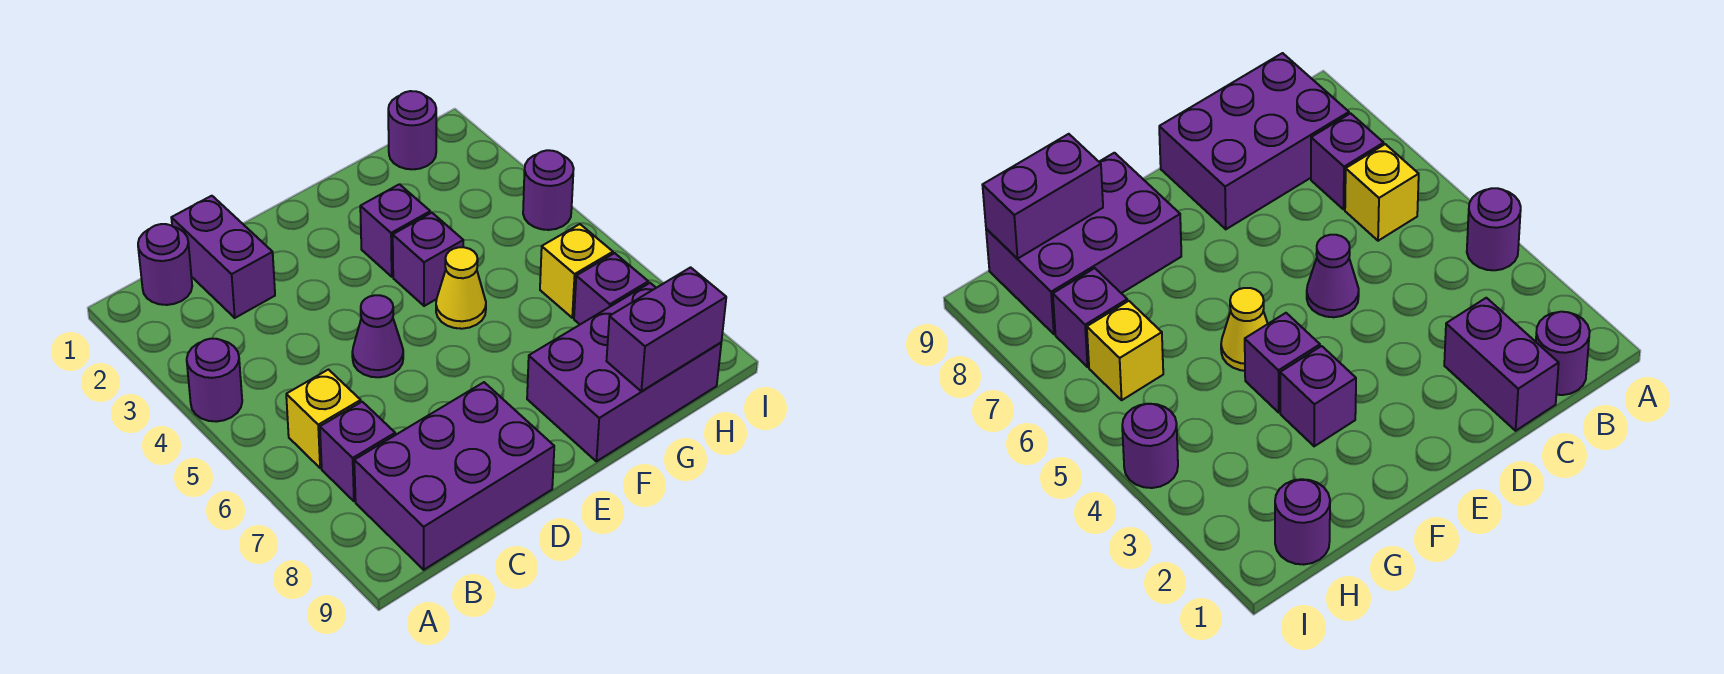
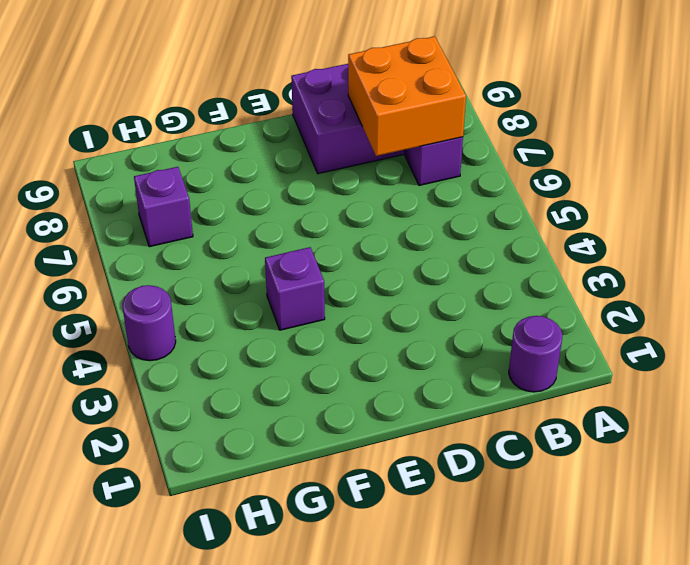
orange 2x2 brick [348,36,466,156] -> none
none -> purple 1x1 round brick [187,339,242,422]
none -> yellow 1x1 brick [286,370,361,468]
none -> purple 1x2 brick [171,196,275,318]

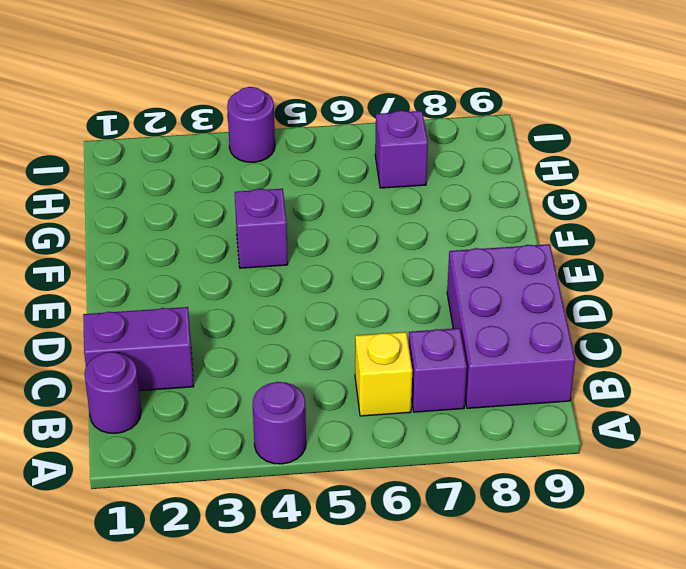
none -> purple 1x1 cone [352,295,403,377]
none -> purple 1x1 brick [360,184,430,277]
none -> yellow 1x1 cone [436,247,486,329]

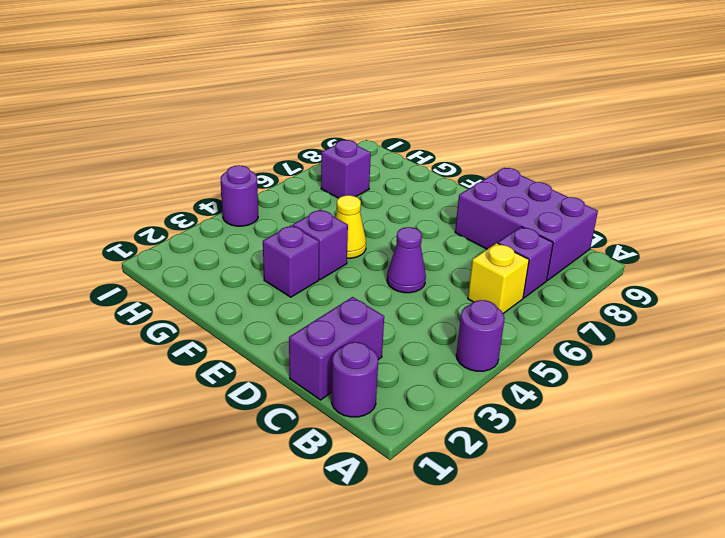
none -> purple 2x3 brick [527,283,721,461]
none -> purple 1x1 round brick [388,91,436,169]
none -> yellow 1x1 brick [540,224,613,318]

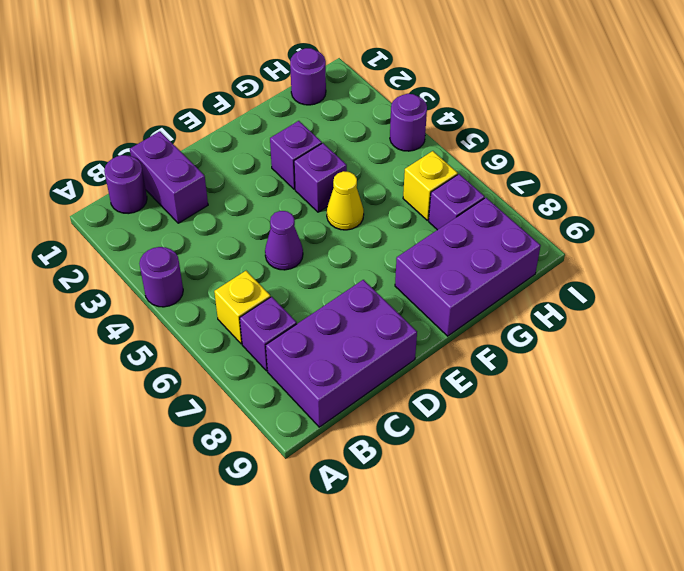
none -> purple 1x2 brick [607,267,726,391]

